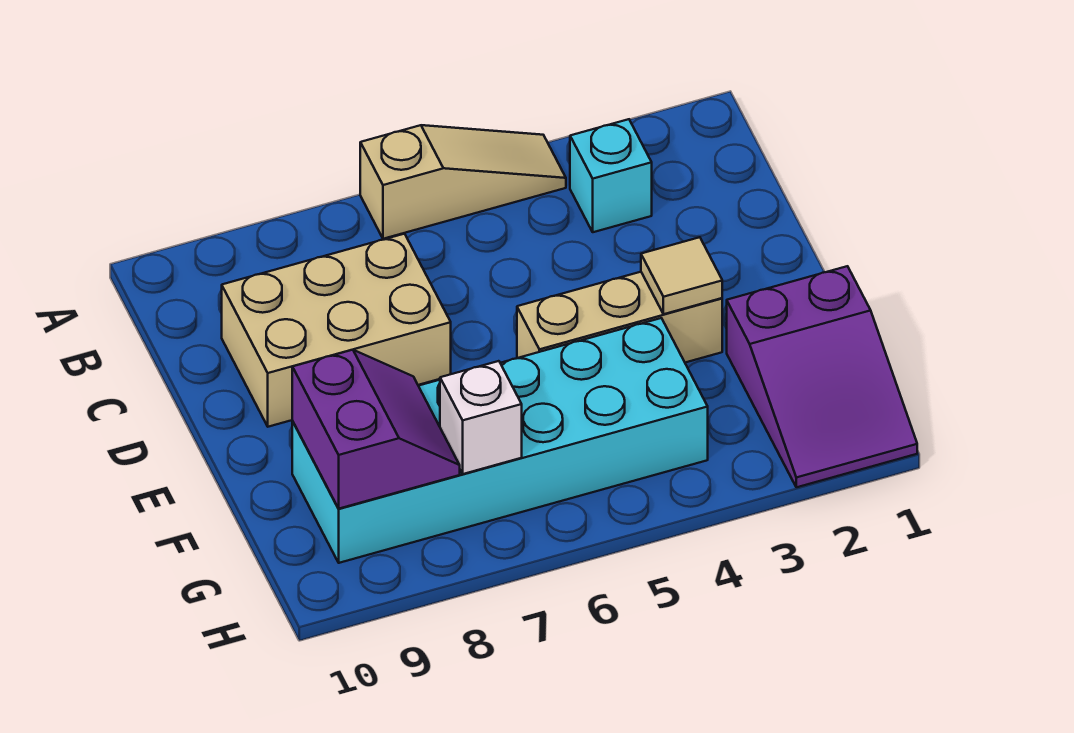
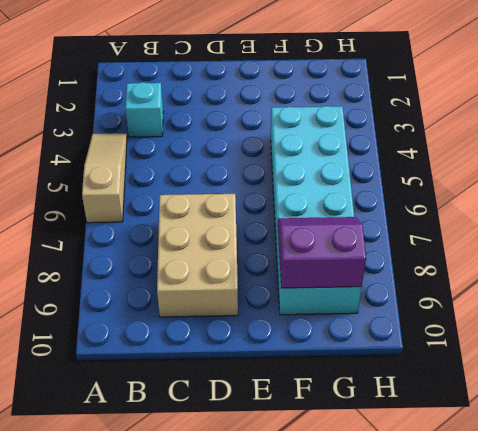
none -> tan 1x3 brick [517,272,722,363]
none -> purple 2x3 slope [727,266,917,487]

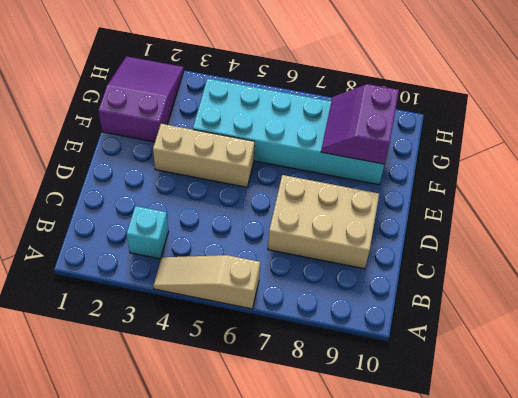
none -> tan 1x1 tile [641,237,722,314]
none -> white 1x1 brick [440,361,522,474]

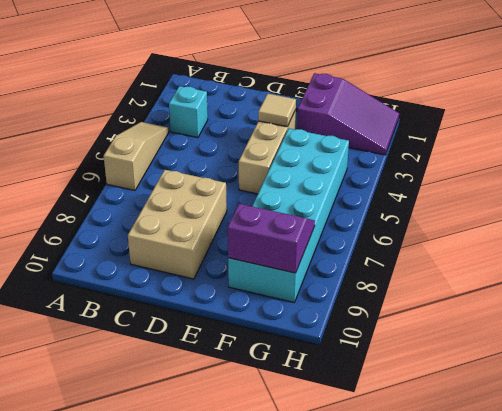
none -> white 1x1 brick [440,361,522,474]

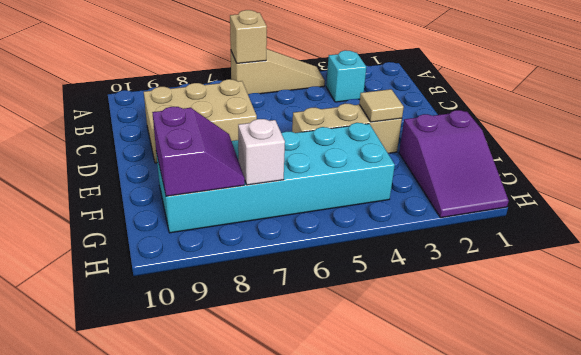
tan 1x1 brick [230,10,267,63] -> none

